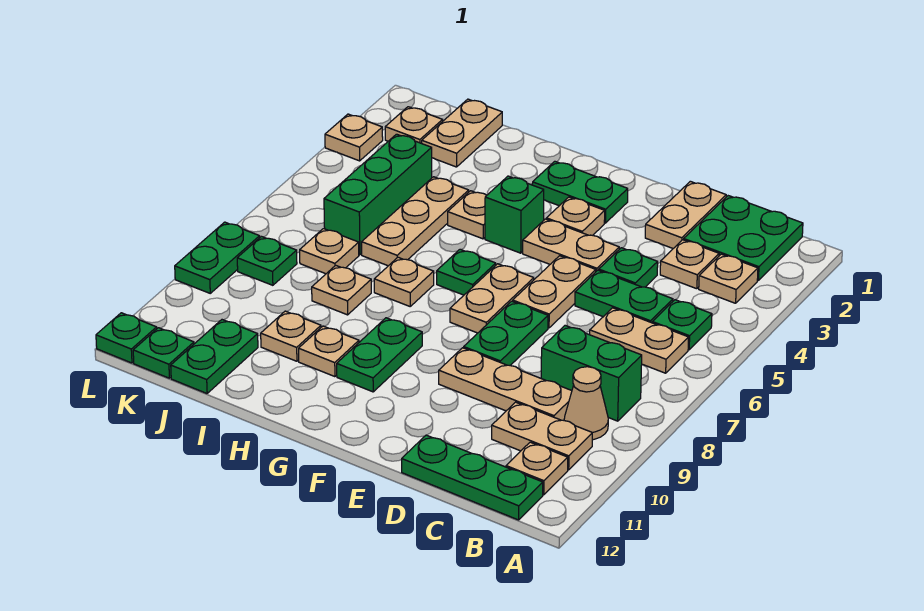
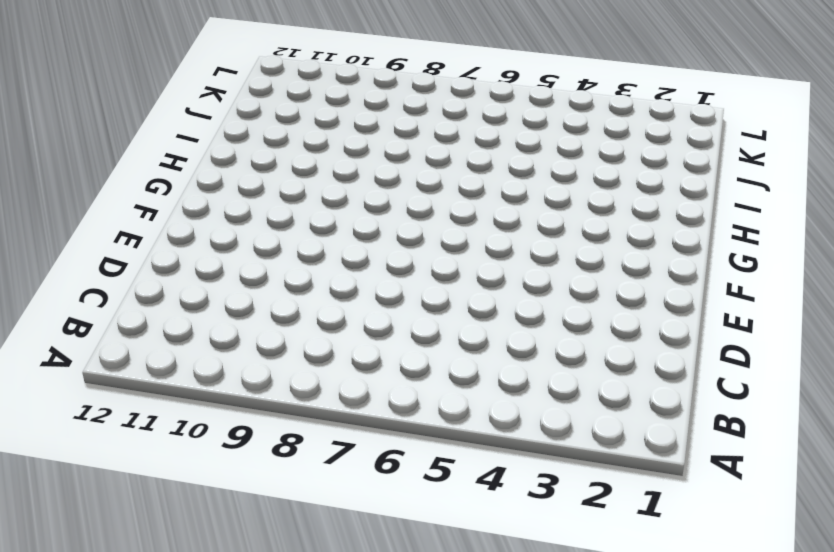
none -> green 2x2 plate [684,196,803,280]
none -> tan 1x1 plate [699,254,758,303]
none -> green 1x1 plate [652,300,712,350]
none -> tan 1x2 plate [590,308,689,373]

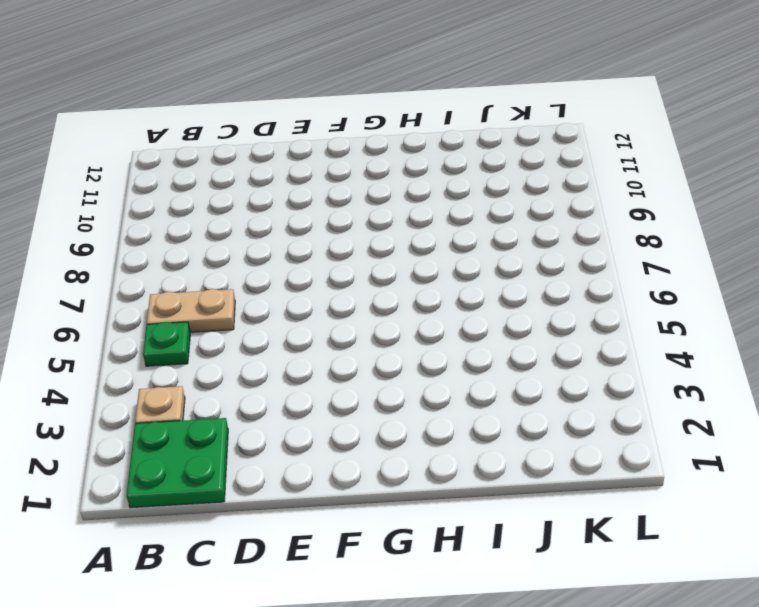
none -> green 1x2 brick [541,326,642,421]
none -> tan 1x1 cone [564,367,608,440]
none -> tan 1x2 plate [492,402,592,470]
none -> tan 1x1 plate [506,442,568,495]

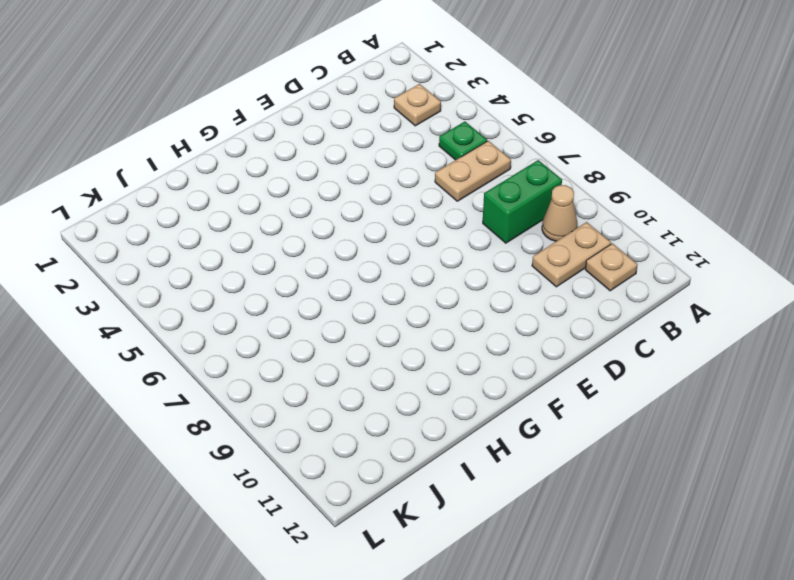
none -> green 2x2 plate [684,196,803,280]
none -> green 1x3 plate [402,435,543,520]
none -> tan 1x1 plate [660,240,719,289]
none -> green 1x2 plate [575,270,673,323]

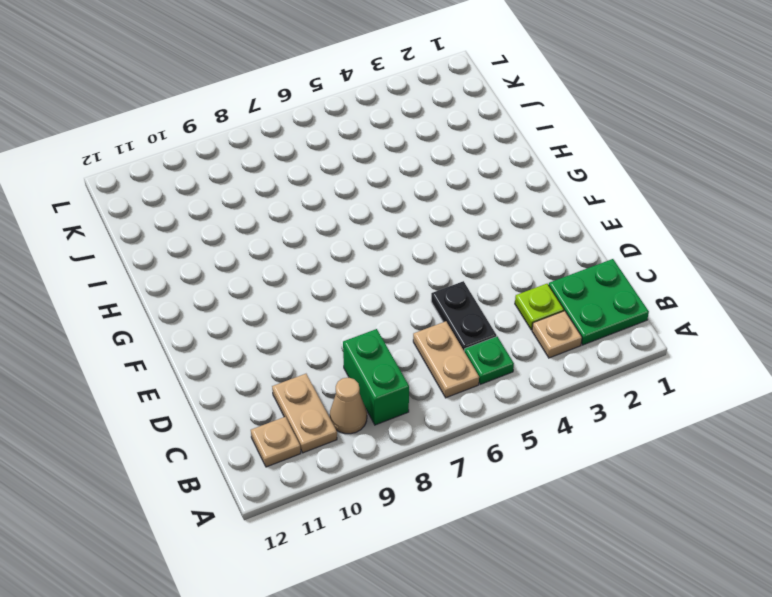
lime 1x1 plate [515,284,564,330] -> tan 1x1 plate [660,240,719,289]
black 1x2 plate [431,281,496,351] -> green 1x2 plate [575,270,673,323]
none -> green 1x3 plate [402,435,543,520]
none -> tan 1x3 plate [439,348,572,420]
none -> tan 1x2 plate [645,181,726,248]
none -> green 1x1 plate [599,248,658,287]

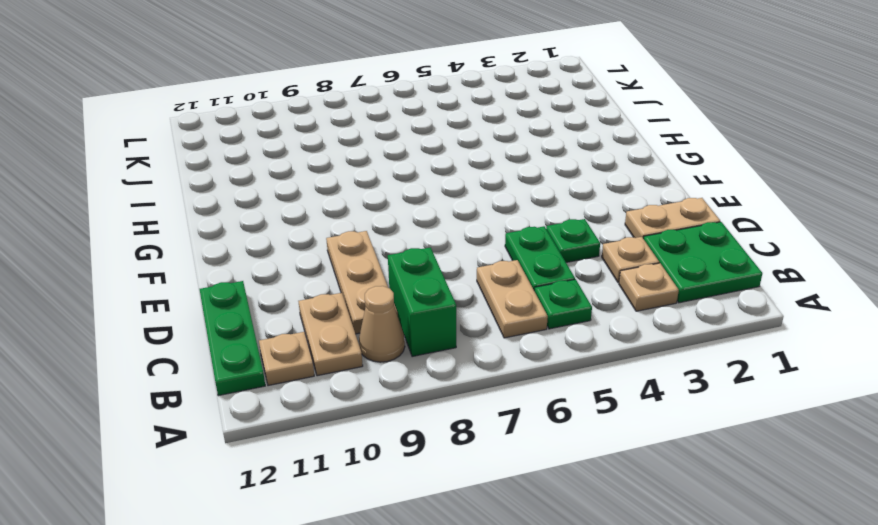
none -> tan 1x2 plate [523,219,619,271]
none -> tan 1x2 plate [513,256,596,328]
none -> green 1x2 plate [464,301,548,365]
none -> green 1x2 plate [532,161,628,223]

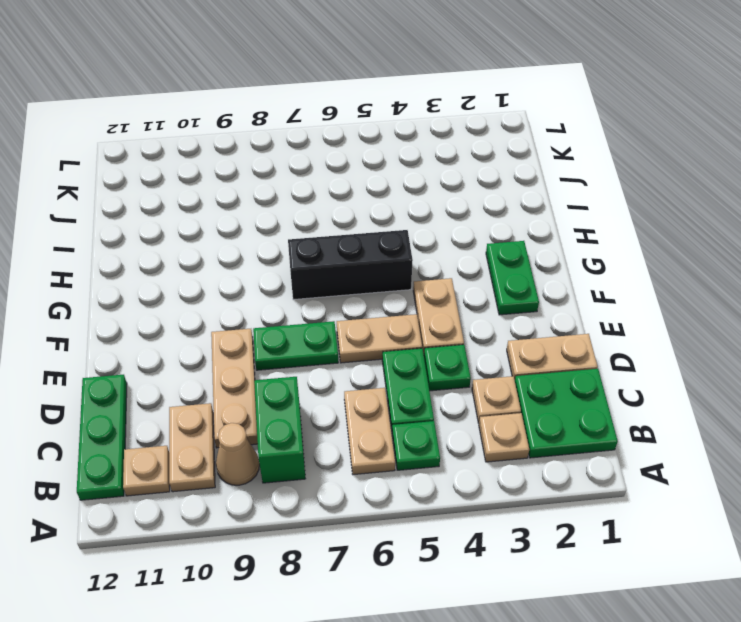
black 1x3 brick [288,230,413,300] -> green 1x1 plate [437,249,496,295]
none -> tan 1x1 plate [546,197,605,235]
none -> tan 1x2 plate [450,264,534,333]
none -> green 1x1 brick [485,176,544,253]
none -> green 1x2 plate [337,318,422,392]

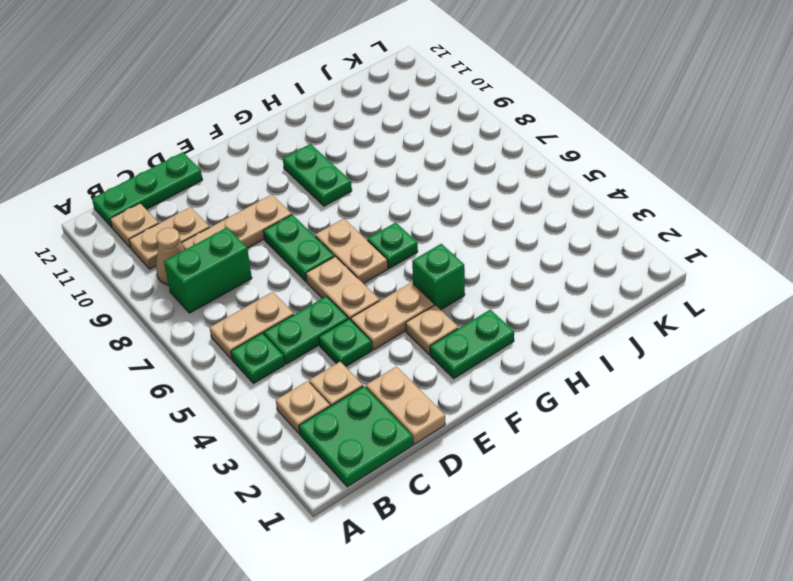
none -> tan 1x1 plate [448,191,487,239]
none -> tan 1x1 plate [374,257,434,306]
none -> tan 1x1 plate [299,326,359,377]
none -> tan 1x3 plate [362,177,469,266]

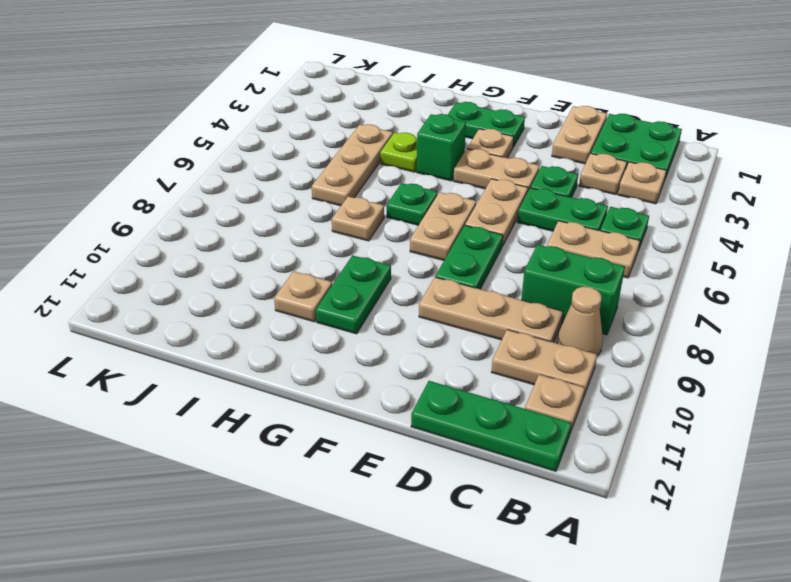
lime 1x1 plate [380,132,417,172] -> tan 1x1 plate [448,191,487,239]
none -> tan 1x1 plate [312,265,371,315]
none -> tan 1x1 plate [261,311,321,361]
none -> tan 1x2 plate [422,99,502,167]
none -> green 1x3 brick [324,134,432,255]

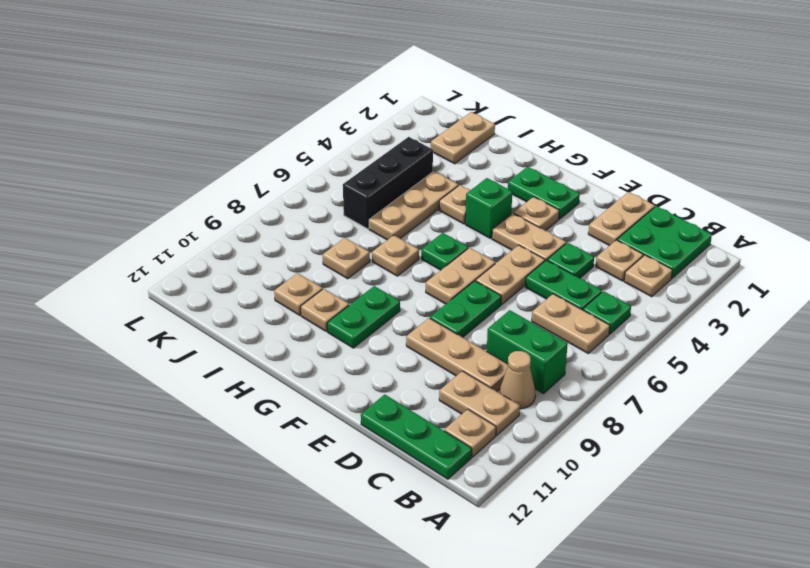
black 1x3 brick [343,137,433,229] -> green 1x3 brick [324,134,432,255]
none -> tan 1x1 plate [300,229,359,274]
none -> green 1x2 plate [171,320,258,393]
none -> tan 1x1 plate [385,107,443,143]
none -> green 1x1 plate [237,237,297,285]

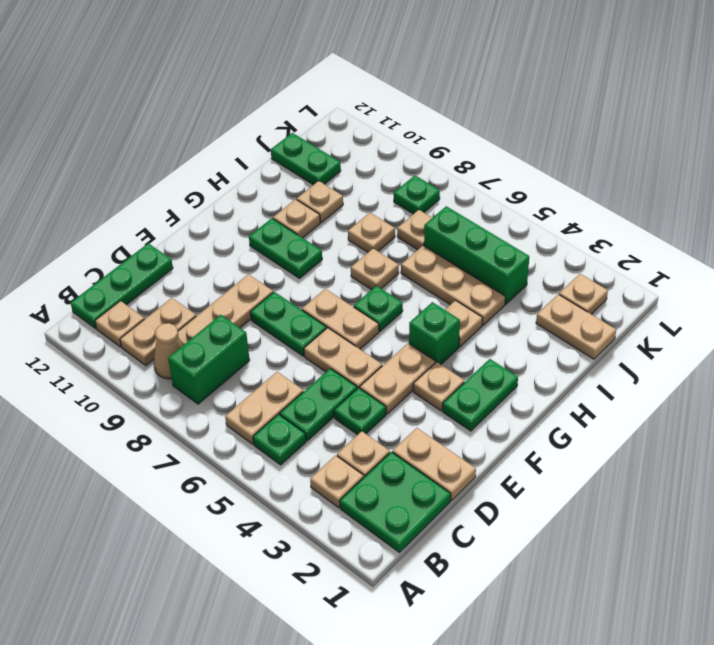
none -> green 1x1 plate [133,328,194,378]
none -> tan 1x1 plate [325,114,383,161]
none -> green 1x2 plate [175,222,260,293]
none -> green 1x1 plate [96,313,157,363]

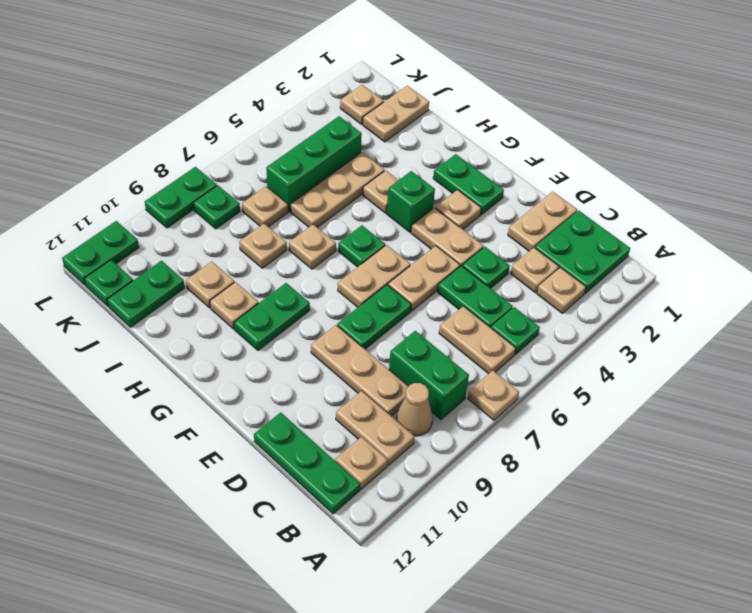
tan 1x1 plate [468,370,519,420] -> tan 1x1 plate moved to [325,114,383,161]
green 1x2 plate [62,221,139,285] -> green 1x1 plate [96,313,157,363]

